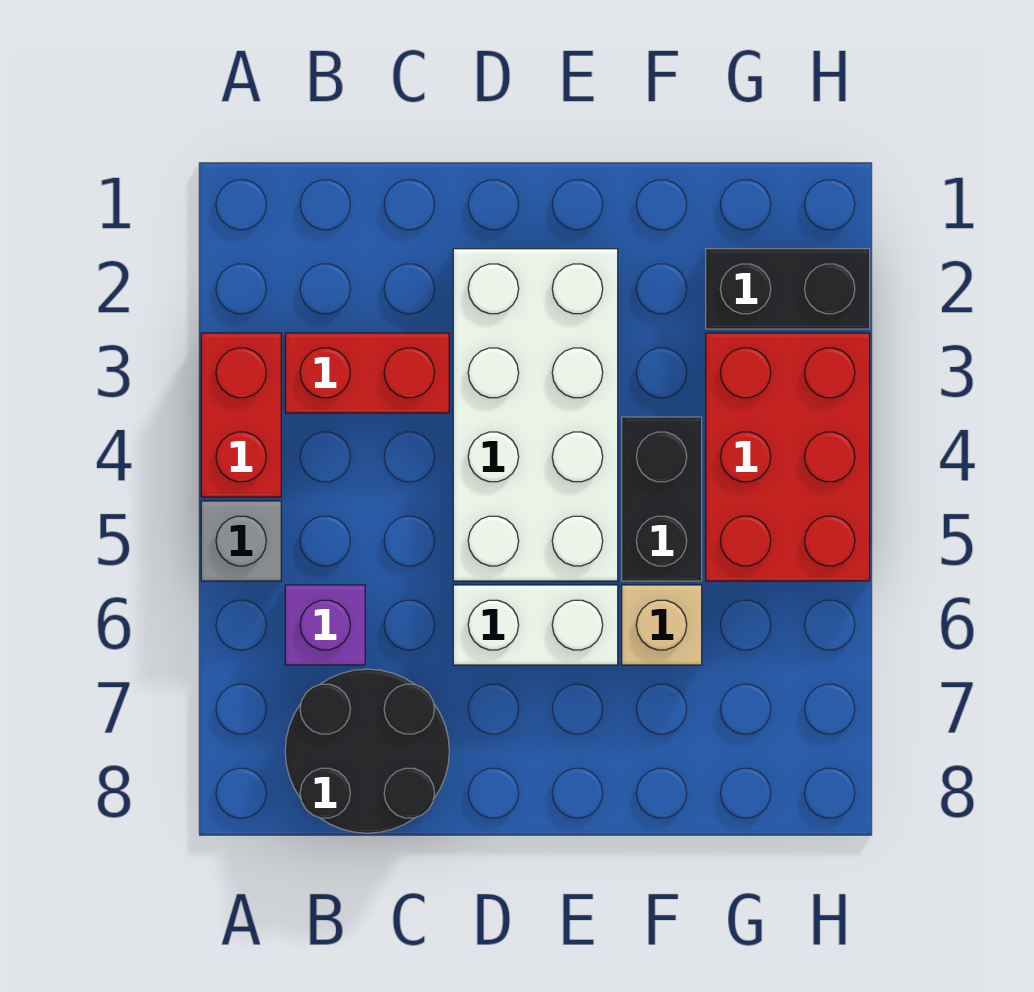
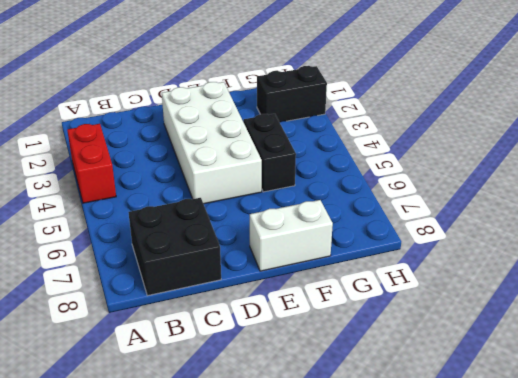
black 2x2 brick [129,198,221,296] -> black 2x2 round brick [285,669,449,833]
white 1x2 brick [250,200,333,271] -> white 1x2 brick moved to [453,585,618,665]
none -> grey 1x1 brick [201,501,281,581]
none -> red 1x2 brick [285,333,449,413]

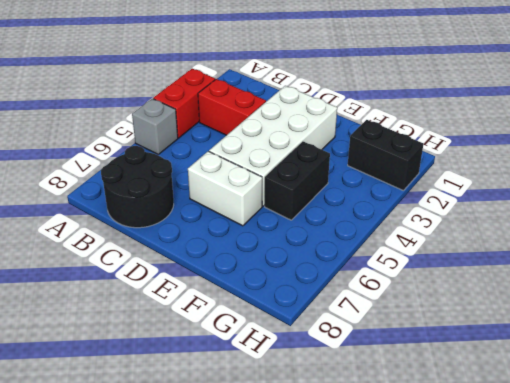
none -> purple 1x1 brick [285,585,365,665]
none -> tan 1x1 brick [622,585,702,665]

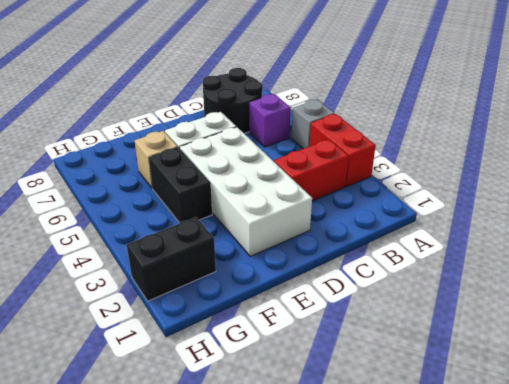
none -> red 2x3 brick [706,333,870,581]

